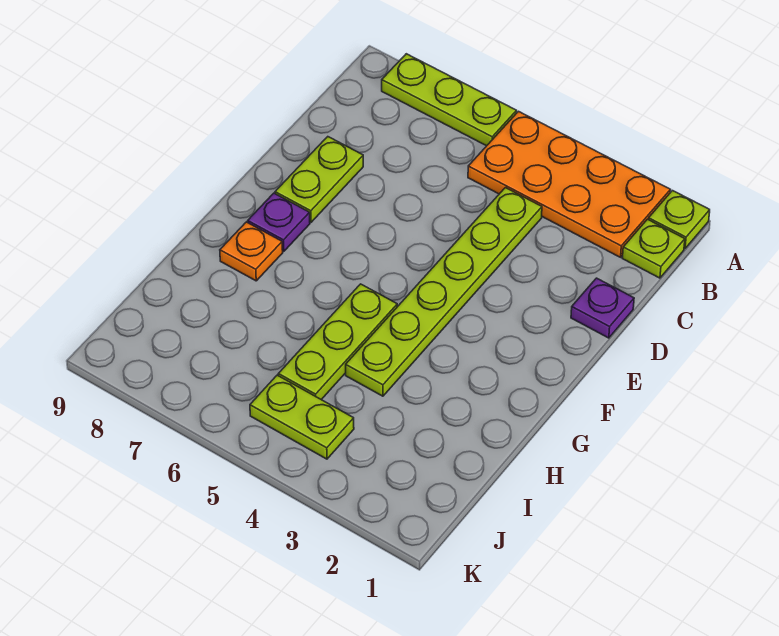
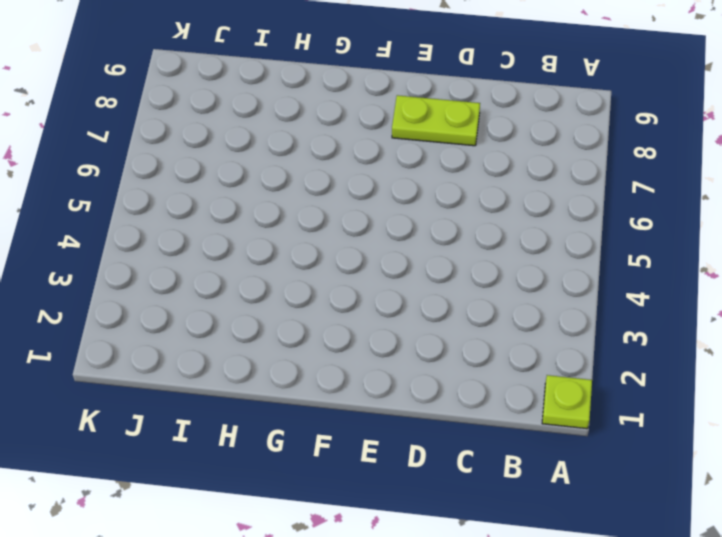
none -> orange 2x4 plate [468,111,670,257]
none -> lime 1x3 plate [382,54,517,146]

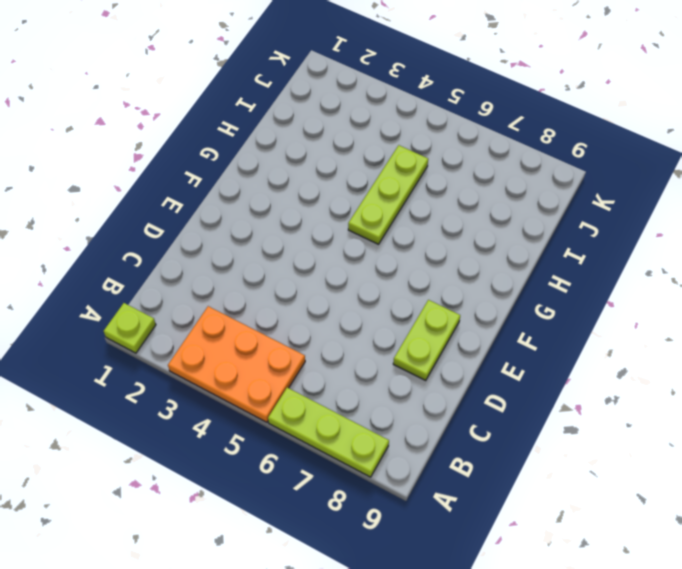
orange 2x3 plate [168,306,305,422] -> orange 2x4 plate [468,111,670,257]
none -> lime 1x1 plate [622,219,685,278]
none -> lime 1x6 plate [346,188,542,396]

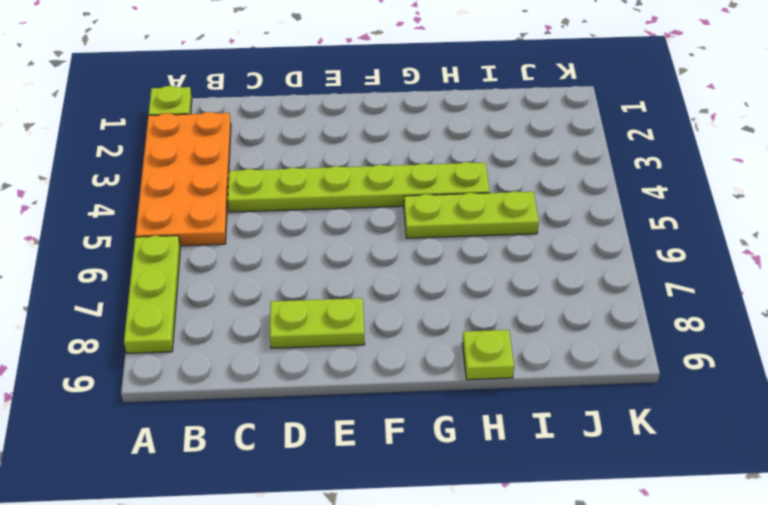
lime 1x1 plate [463,330,514,380] -> lime 1x1 plate moved to [622,219,685,278]
none -> purple 1x1 plate [571,278,634,338]
none -> purple 1x1 plate [248,193,310,251]

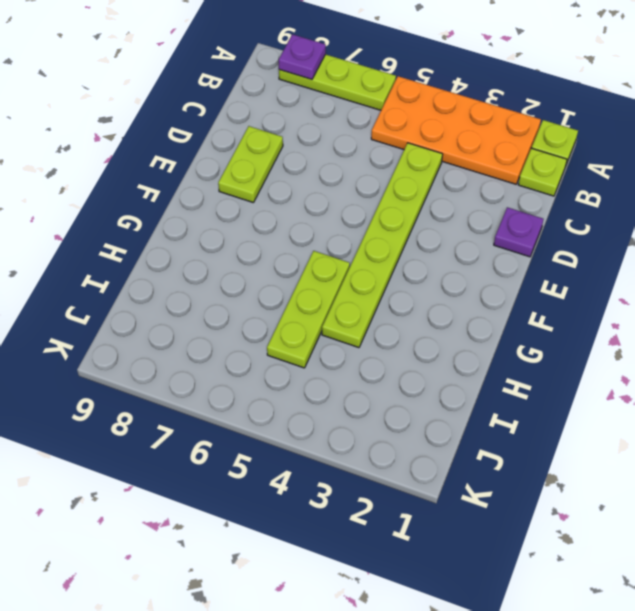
purple 1x1 plate [279,34,326,79] -> purple 1x1 plate moved to [248,193,310,251]
none -> orange 1x1 plate [220,222,283,281]
none -> lime 1x2 plate [250,375,354,459]

